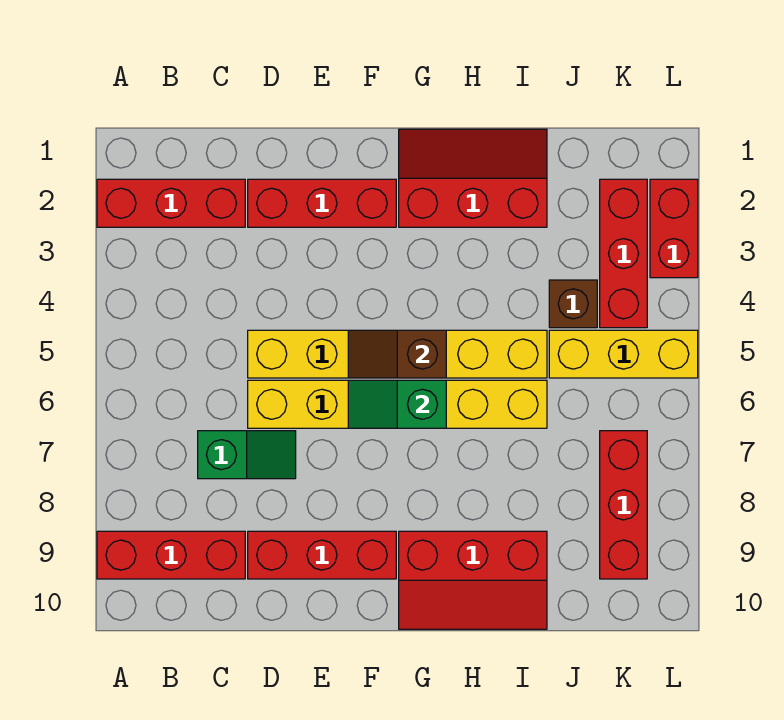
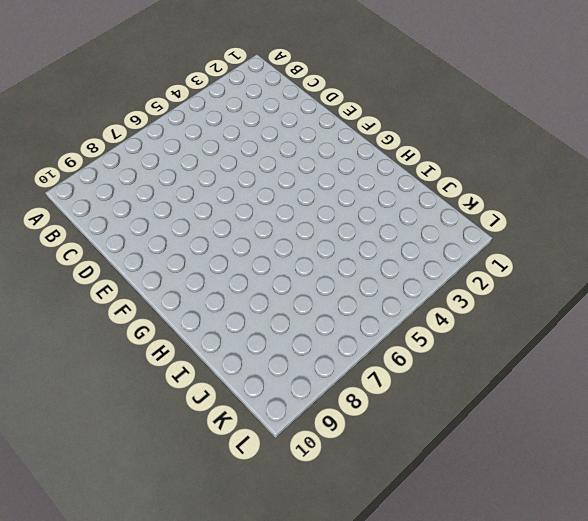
none -> red 1x3 brick [97,179,245,227]
none -> red 1x3 brick [97,531,245,579]
none -> green 1x2 slope [198,431,296,479]

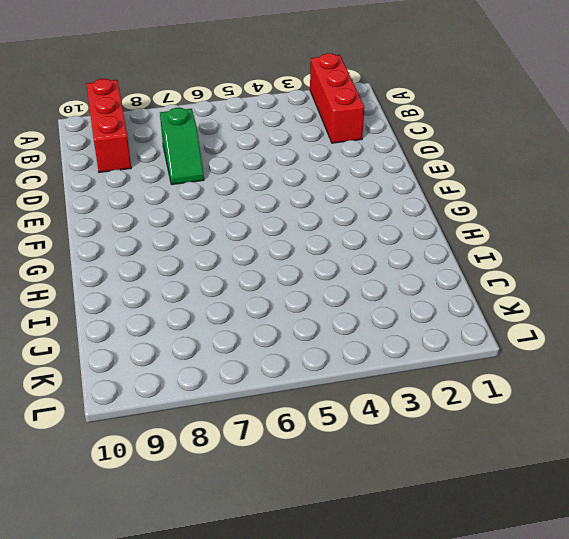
none -> red 1x3 brick [248,179,396,227]
none -> yellow 1x6 brick [248,330,547,378]
none -> yellow 1x6 brick [248,380,547,428]

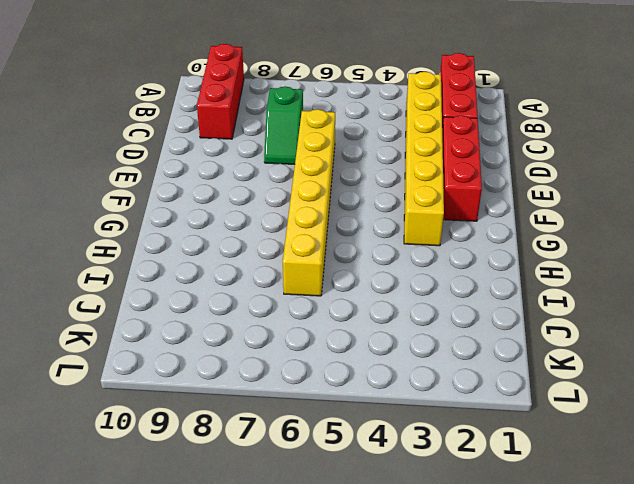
yellow 1x6 brick [404,72,444,246] -> yellow 1x6 brick moved to [248,330,547,378]
none -> red 1x3 brick [248,531,396,579]
none -> red 2x3 slope [399,129,547,227]
none -> red 2x3 slope [399,531,547,629]

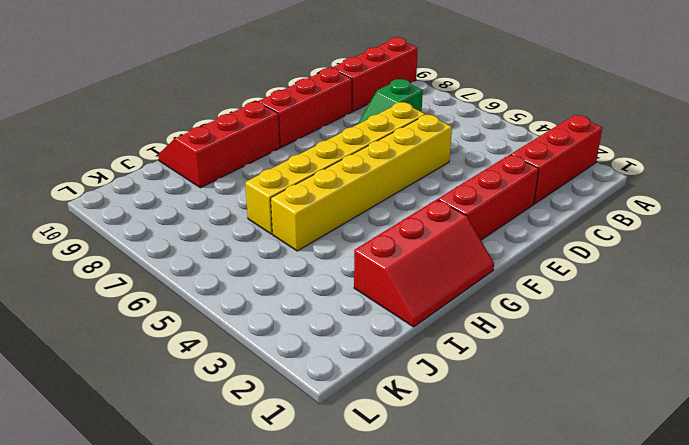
none -> brown 1x1 brick [549,280,597,328]
none -> yellow 1x3 brick [549,330,698,378]
none -> red 1x3 brick [600,179,647,328]

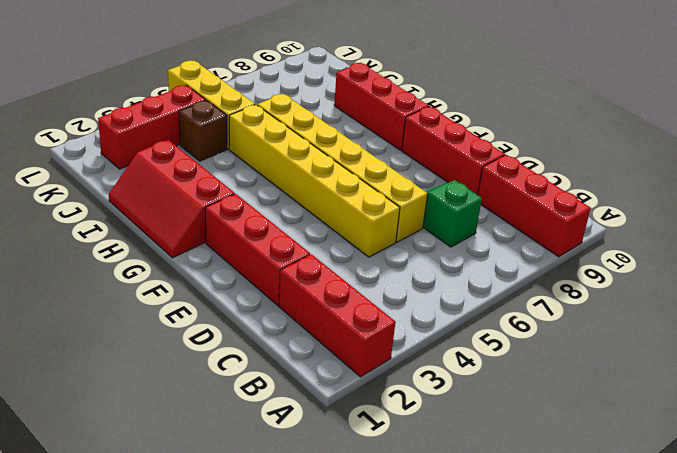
none -> red 1x3 brick [600,431,647,579]
none -> red 1x2 brick [650,179,698,278]
none -> brown 1x2 slope [348,330,446,378]

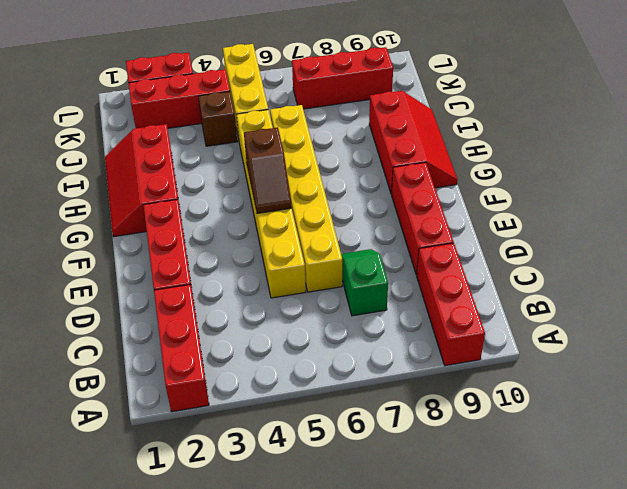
none -> green 1x2 slope [348,380,446,428]

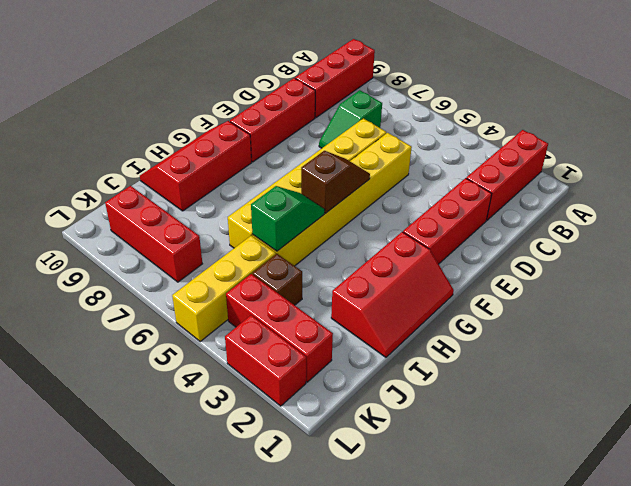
green 1x2 slope [251,186,325,251] -> green 1x2 slope moved to [348,380,446,428]

